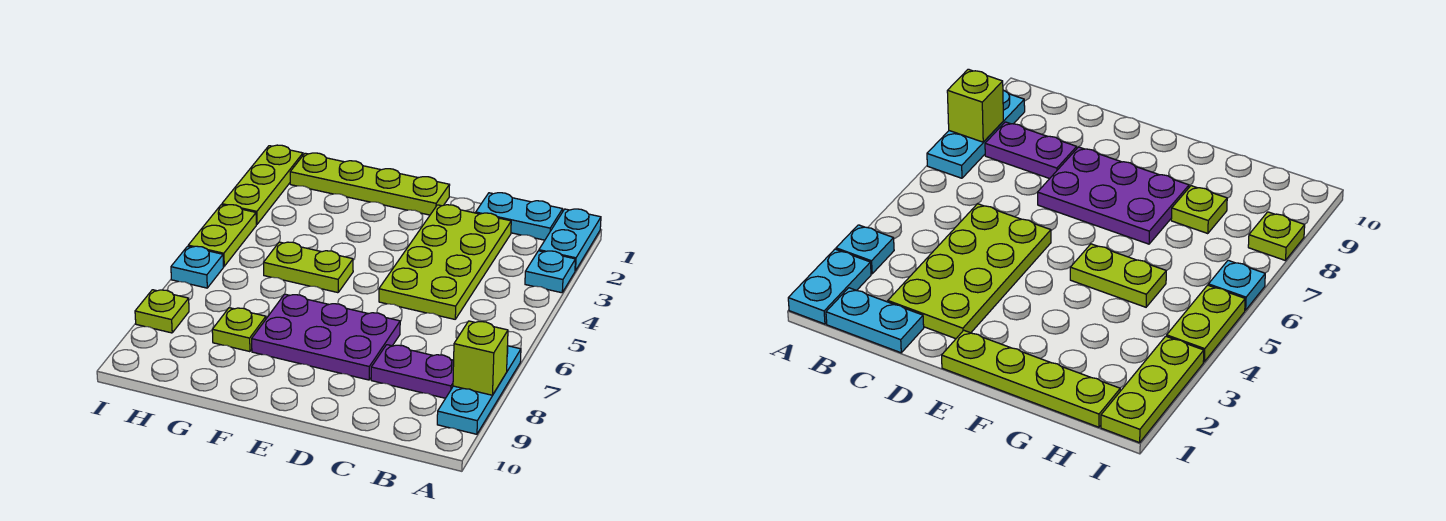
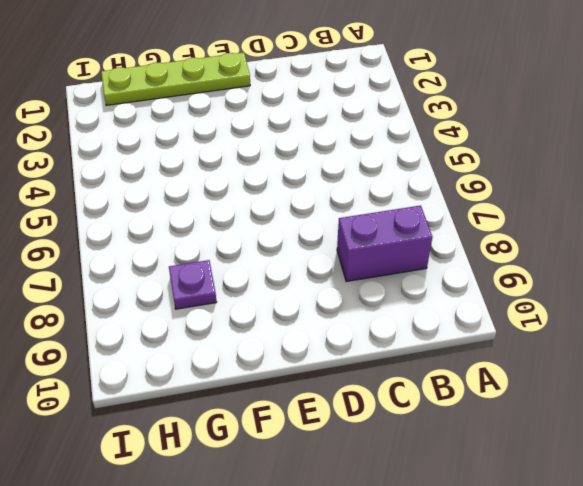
purple 1x2 brick [337,205,432,282] -> purple 1x2 plate [371,345,454,398]
purple 1x1 plate [169,260,217,309] -> lime 1x1 plate [212,308,266,352]
none -> cyan 1x2 plate [539,209,601,271]
none -> cyan 1x1 plate [525,251,576,293]
none -> cyan 1x3 plate [437,346,521,434]

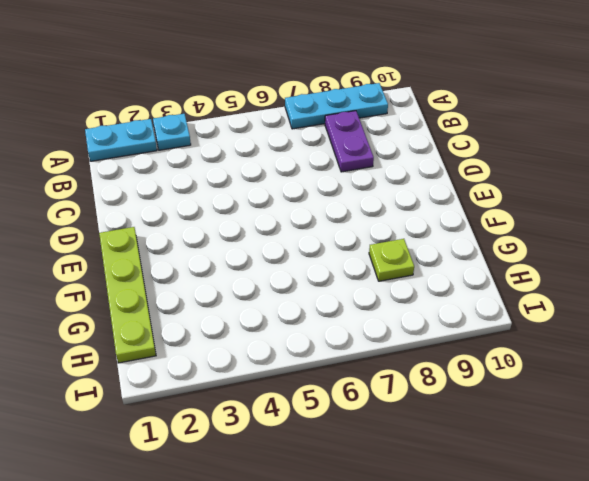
none -> cyan 1x2 plate [476,193,563,240]
none -> lime 2x4 plate [379,205,511,319]
none -> purple 2x3 plate [252,294,400,380]

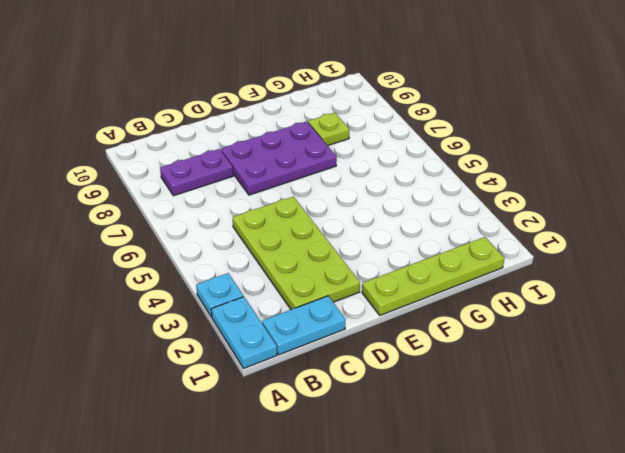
none -> cyan 1x3 plate [437,346,521,434]
none -> lime 1x2 plate [264,242,353,293]
none -> lime 1x3 plate [222,145,303,224]

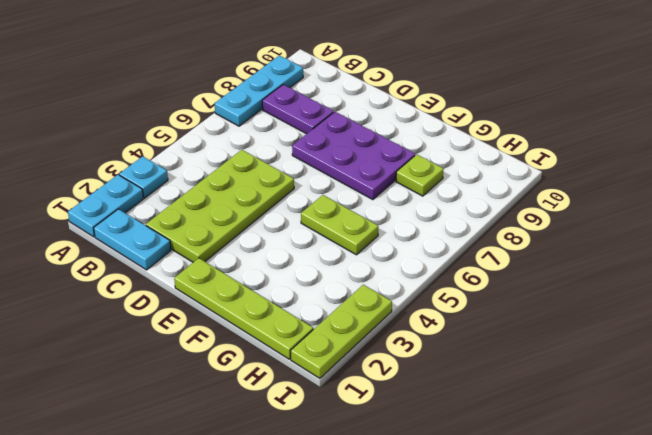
none -> lime 1x2 plate [188,205,256,266]
none -> cyan 1x1 plate [171,246,224,288]
none -> lime 1x1 plate [135,290,189,333]

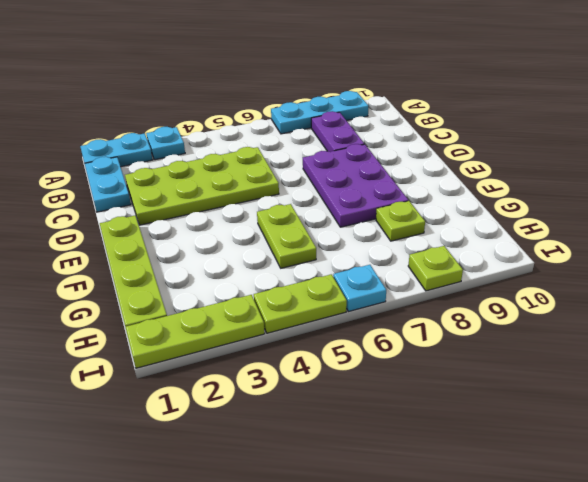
none -> lime 1x1 brick [453,321,508,395]

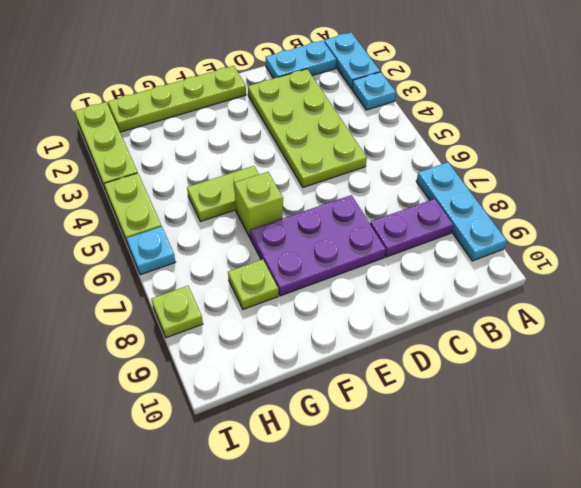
lime 1x1 brick [234,172,283,237] -> lime 1x1 brick moved to [453,321,508,395]

